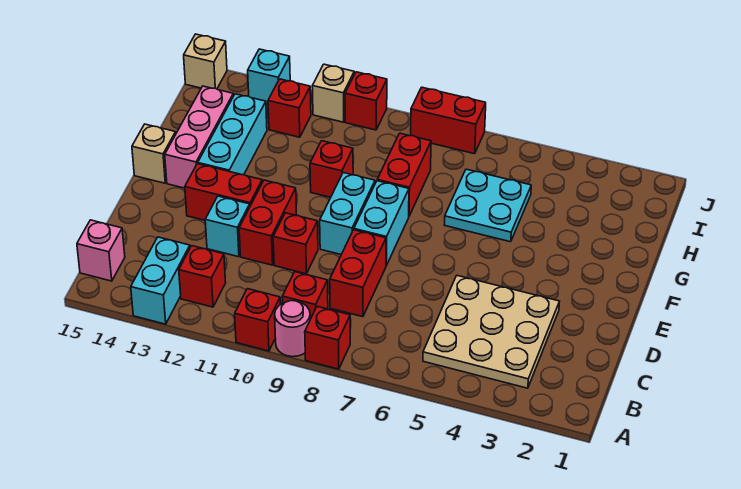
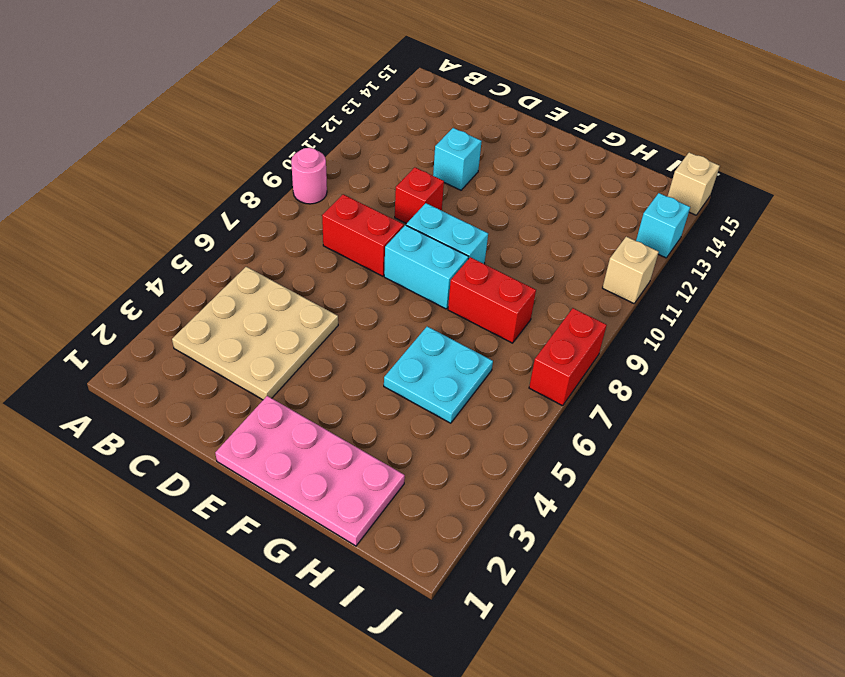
pink 2x4 plate [215,396,405,546] -> none
none -> red 1x1 brick [305,307,350,369]
none -> red 1x1 brick [235,289,280,351]
none -> cyan 1x2 brick [131,237,190,324]

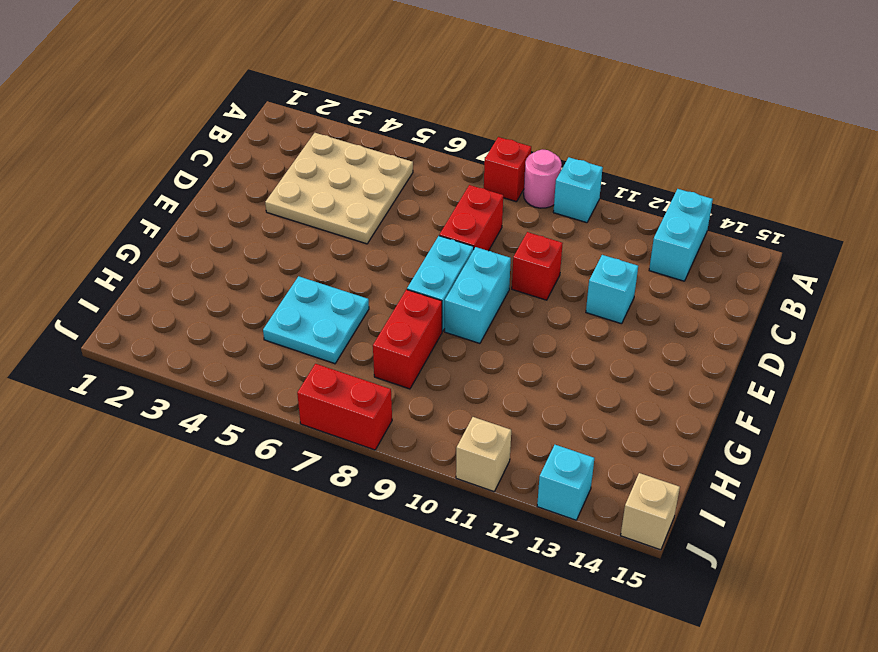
cyan 1x1 brick [553,157,603,223] -> red 1x1 brick [235,289,280,351]
none -> red 1x1 brick [282,272,328,319]
none -> red 1x1 brick [179,246,226,307]
none -> pink 1x1 brick [77,220,125,281]

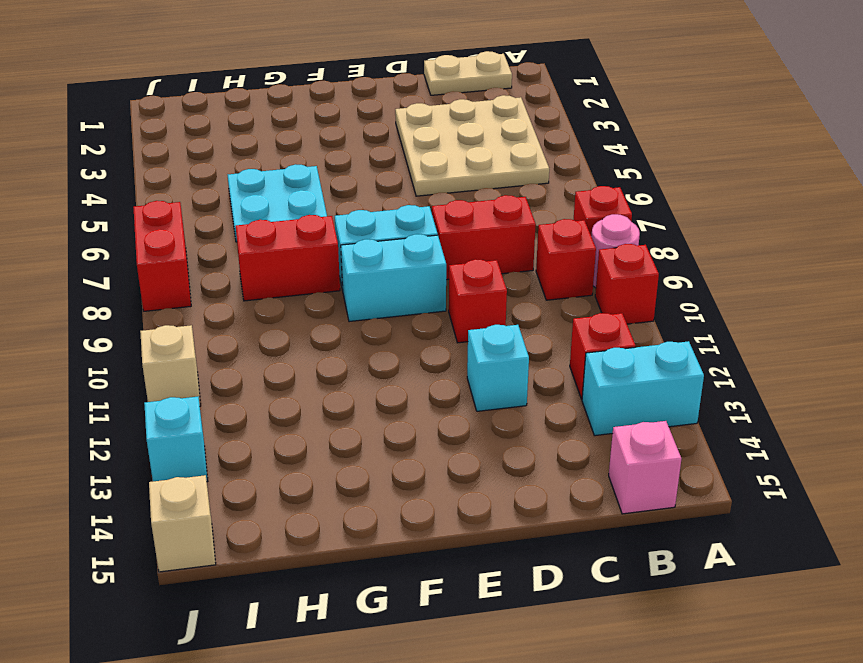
tan 1x2 plate [424,51,512,95] -> none
none -> red 1x2 brick [239,180,297,265]
none -> red 1x2 brick [185,164,262,220]
none -> cyan 1x3 brick [198,94,267,175]

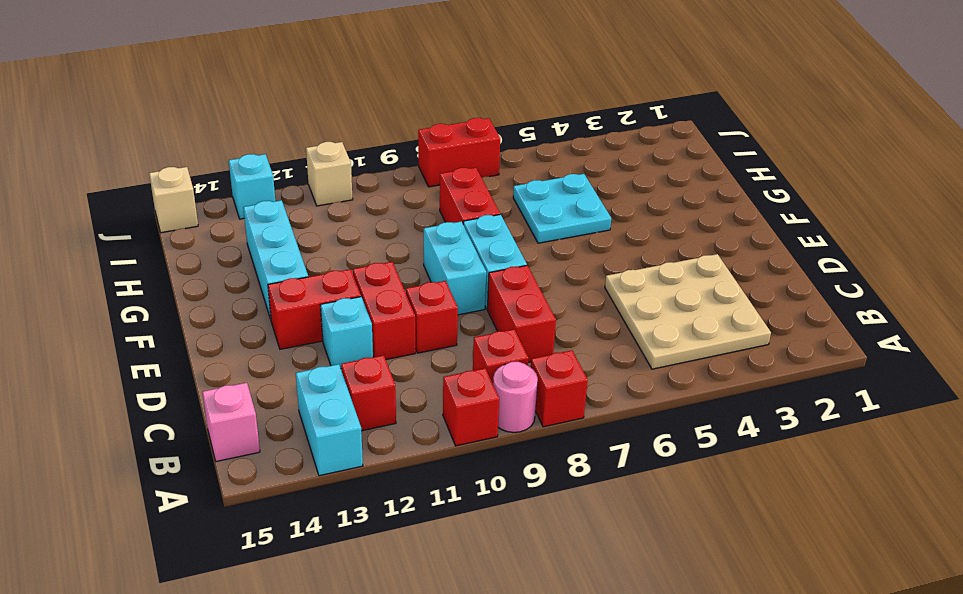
none -> pink 1x3 brick [165,86,233,188]
none -> tan 1x1 brick [132,124,176,183]
none -> red 1x1 brick [310,141,353,197]

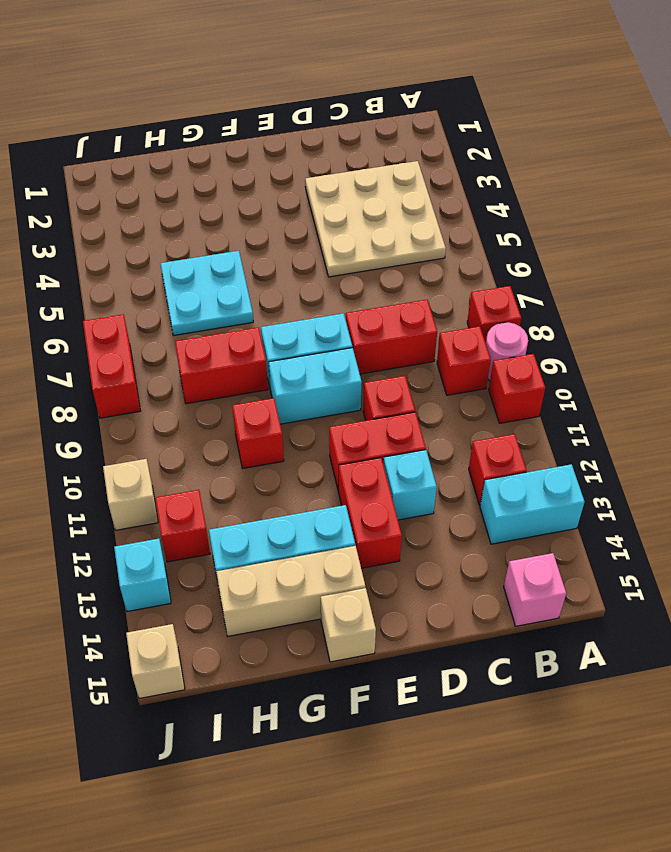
tan 1x3 brick [216,546,365,636] -> pink 1x3 brick [165,86,233,188]
none -> red 1x1 brick [345,72,387,130]

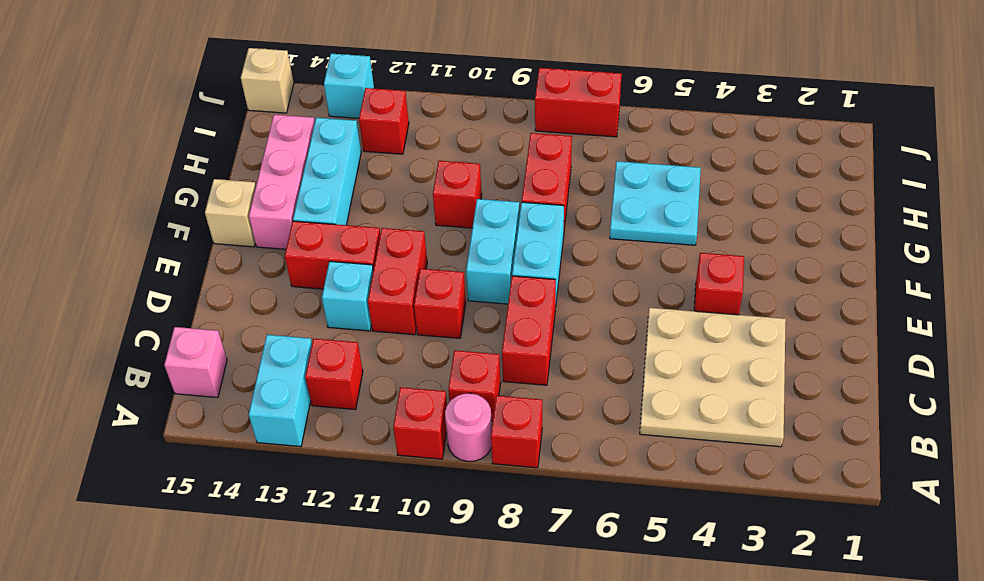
red 1x1 brick [694,253,744,315] -> red 1x1 brick moved to [345,72,387,130]
none -> tan 1x1 brick [312,64,354,122]

